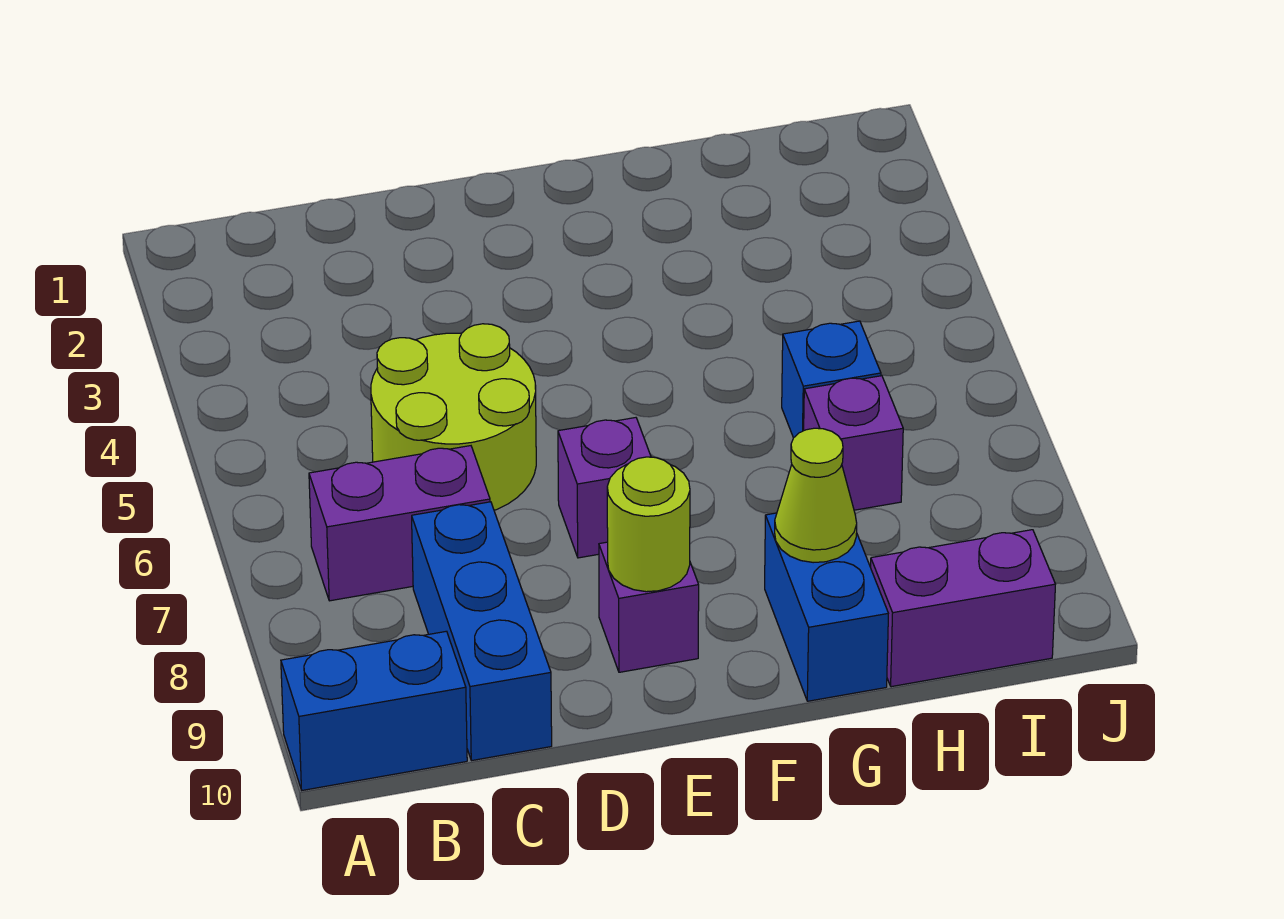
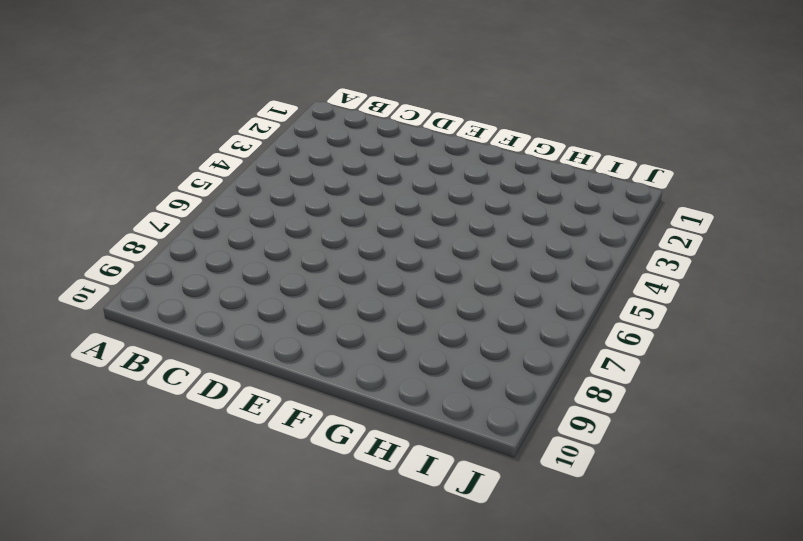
none -> blue 1x2 brick [281,631,467,790]
none -> purple 1x2 brick [309,446,490,601]
none -> lime 2x2 round brick [371,324,536,510]

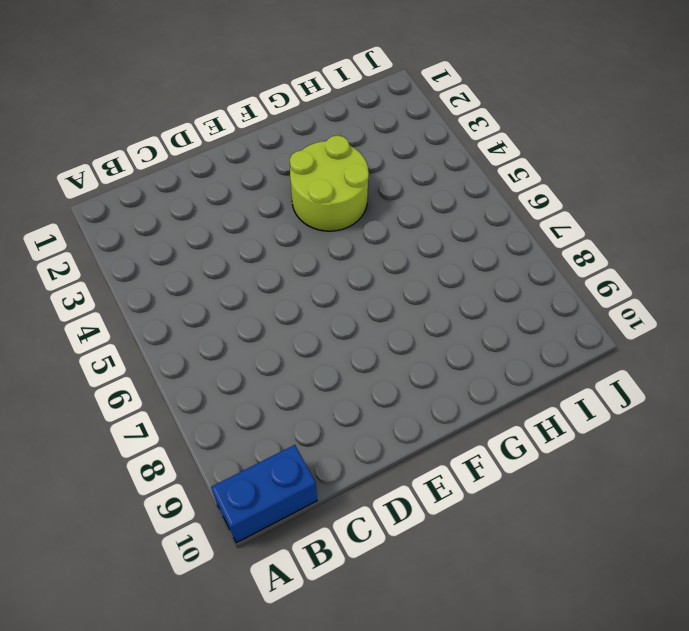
lime 2x2 round brick [290,135,369,231] -> lime 2x2 round brick moved to [371,324,536,510]
none -> purple 1x2 brick [309,446,490,601]
none -> blue 1x3 brick [412,502,552,761]
none -> purple 1x1 brick [558,418,651,558]

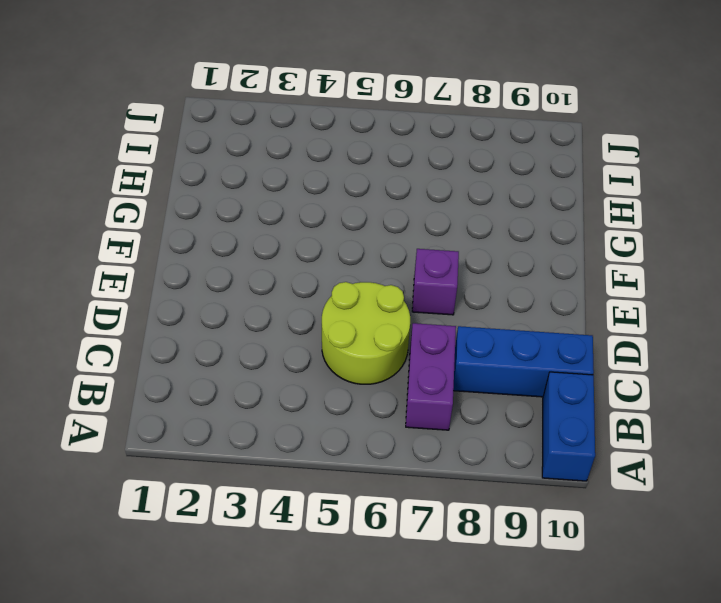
none -> purple 1x1 brick [599,542,699,672]
none -> blue 1x2 brick [765,513,888,701]
none -> blue 1x1 brick [782,321,881,438]

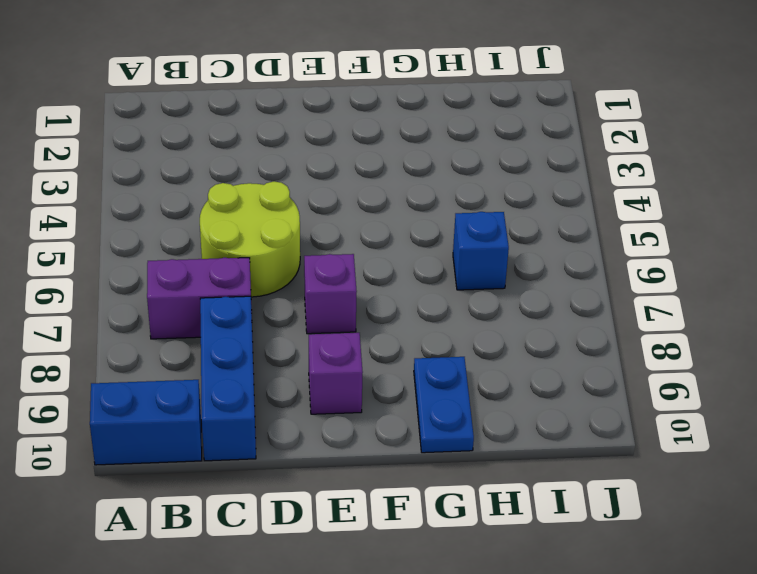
blue 1x2 plate [414,357,474,453] -> blue 1x2 brick [765,513,888,701]
none -> purple 1x1 brick [804,376,903,510]
none -> purple 1x2 brick [871,530,1055,687]
none -> lime 1x1 round brick [607,457,690,592]

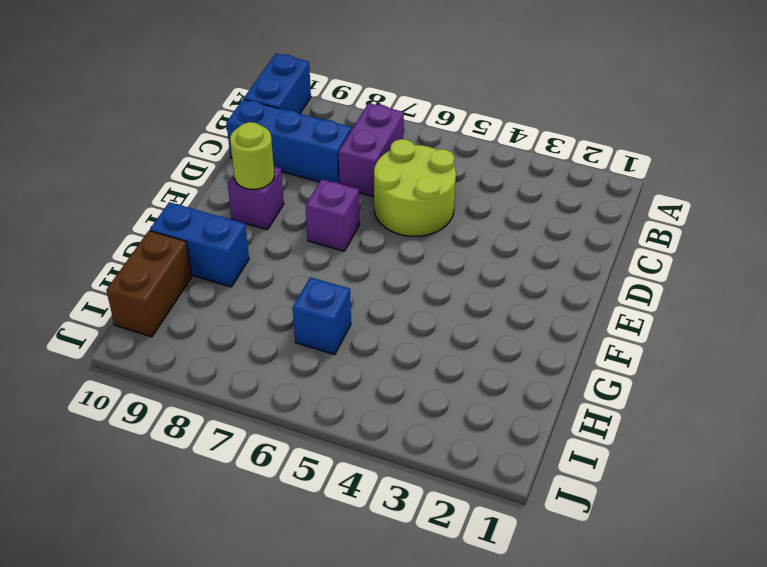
brown 1x2 brick [106,231,192,337] -> purple 1x2 brick [871,530,1055,687]
none -> purple 1x1 brick [804,376,903,510]
none -> lime 1x1 cone [775,428,857,563]

